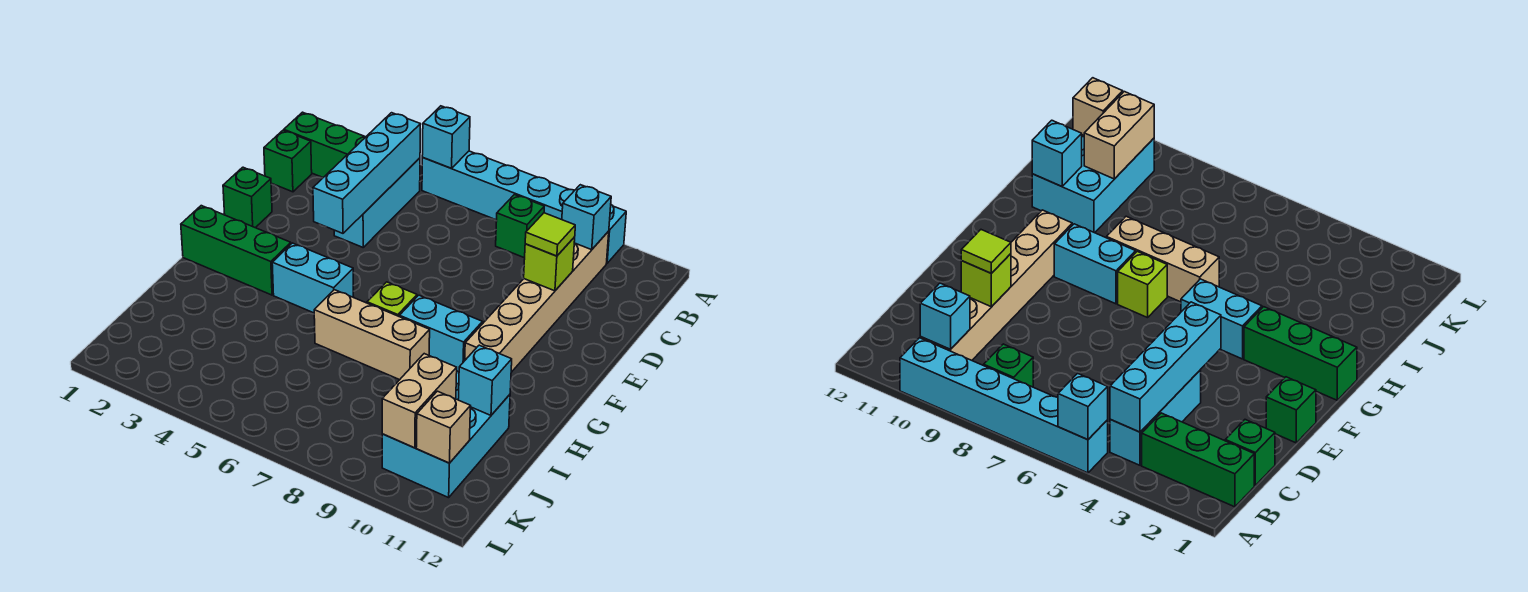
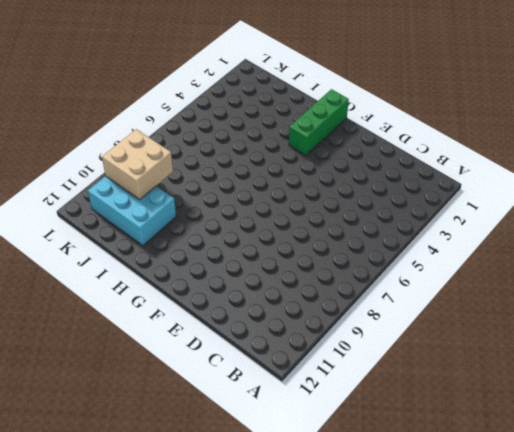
tan 2x2 brick [102,129,173,199] -> tan 1x2 brick [382,354,457,448]
none -> cyan 1x6 brick [422,151,626,263]
none -> green 1x3 brick [284,112,365,177]
none -> cyan 1x3 brick [334,158,420,247]

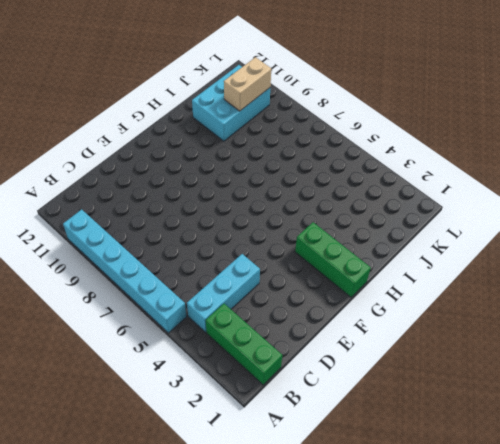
none -> green 1x1 brick [496,195,544,258]
none -> tan 1x6 brick [465,231,609,372]
none -> green 1x1 brick [264,130,312,192]

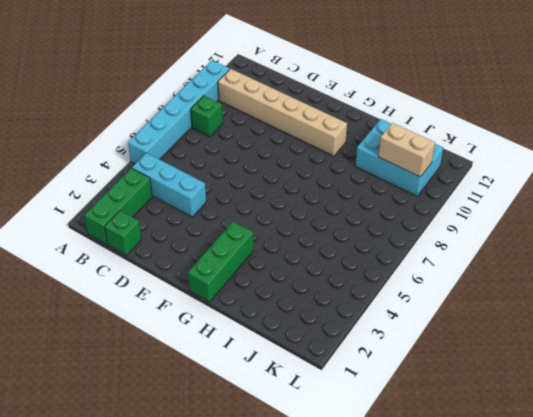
none -> green 1x1 brick [223,167,272,228]
none -> cyan 1x2 brick [272,243,354,313]
none -> lime 1x1 brick [367,282,417,316]

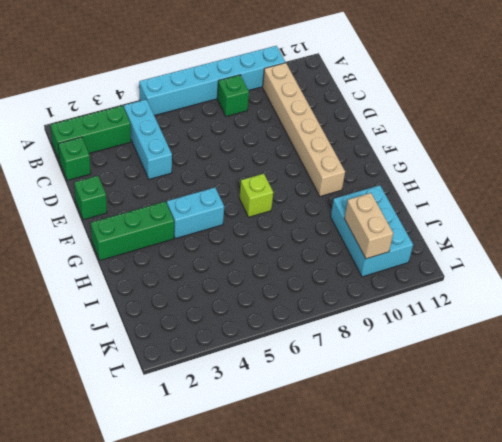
none -> cyan 1x2 brick [399,295,483,372]
none -> tan 1x3 brick [314,290,430,380]
none -> cyan 1x1 brick [422,106,470,168]

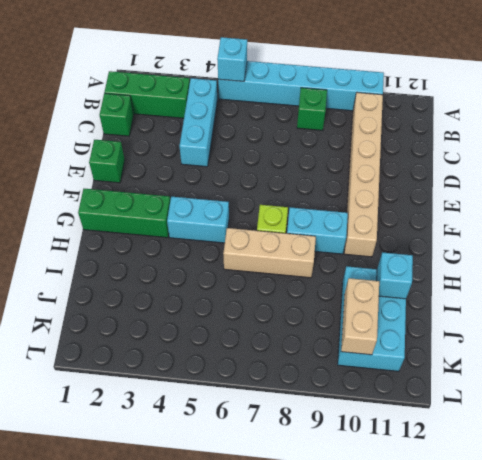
none -> cyan 1x4 brick [313,113,421,233]
none -> cyan 1x1 brick [562,185,611,250]
none -> lime 1x1 brick [524,237,575,291]

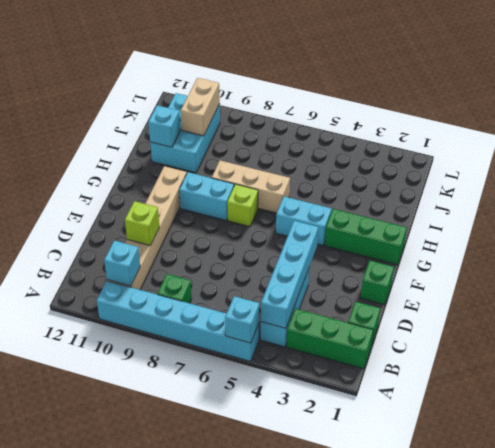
none -> tan 1x1 brick [416,391,471,463]
none -> lime 1x1 tile [525,213,575,256]

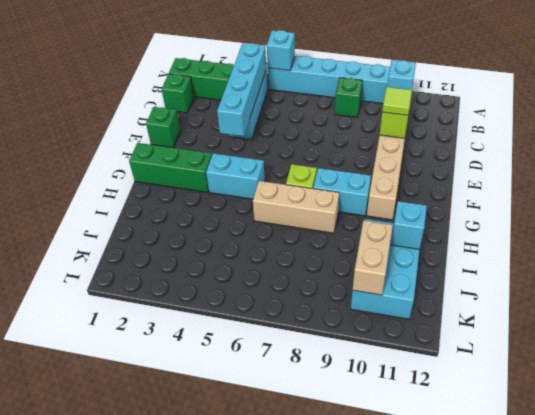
none -> tan 1x1 brick [416,391,471,463]

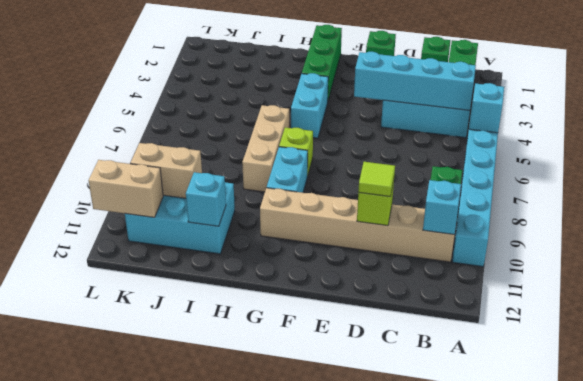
tan 1x2 brick [88,160,163,217] -> tan 1x1 brick [416,391,471,463]

